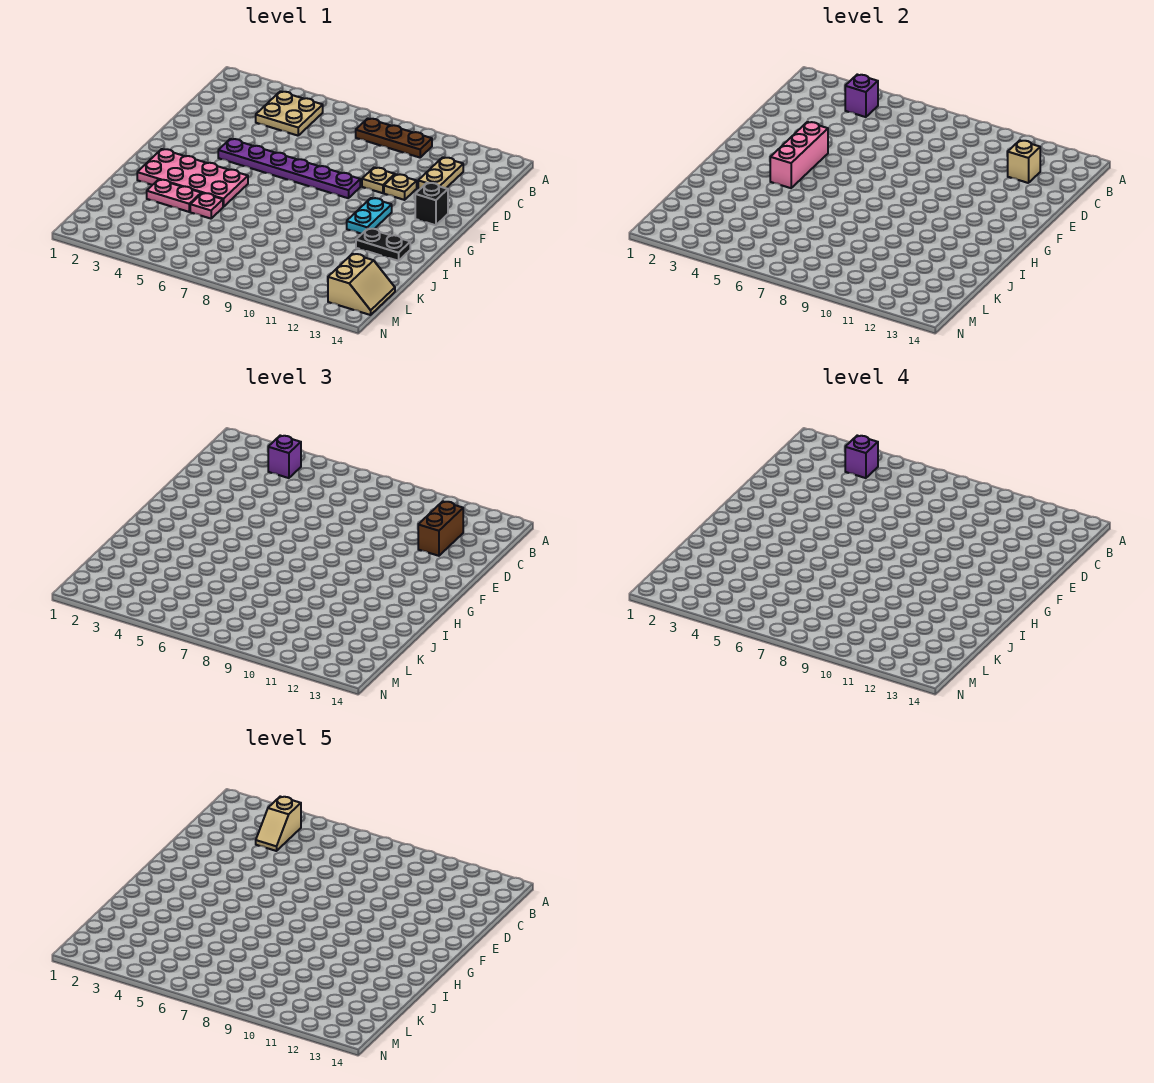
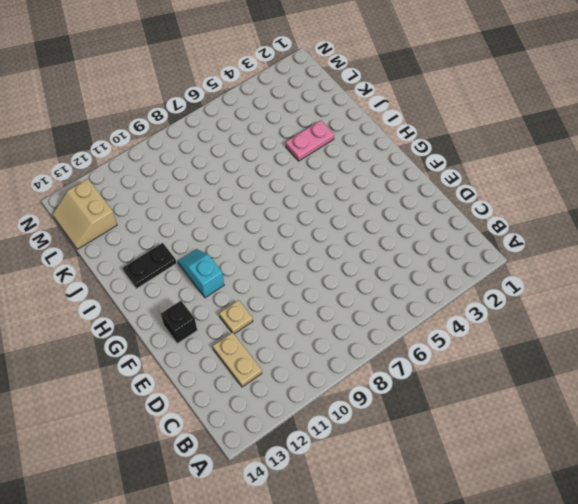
cyan 1x2 slope [178,249,224,298] -> cyan 1x2 plate [347,198,392,234]
none -> tan 2x2 plate [256,91,323,136]
none -> brown 1x3 plate [356,118,432,158]
none -> tan 1x1 plate [362,168,395,193]

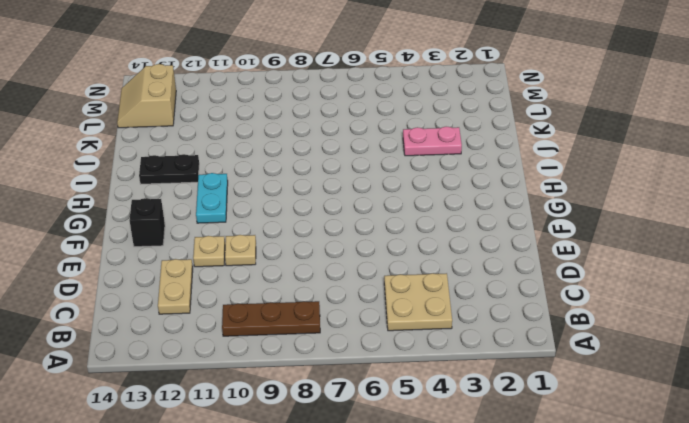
none -> purple 1x6 plate [218,139,360,198]
none -> pink 2x4 plate [137,149,248,207]
none -> pink 1x1 plate [190,193,223,219]

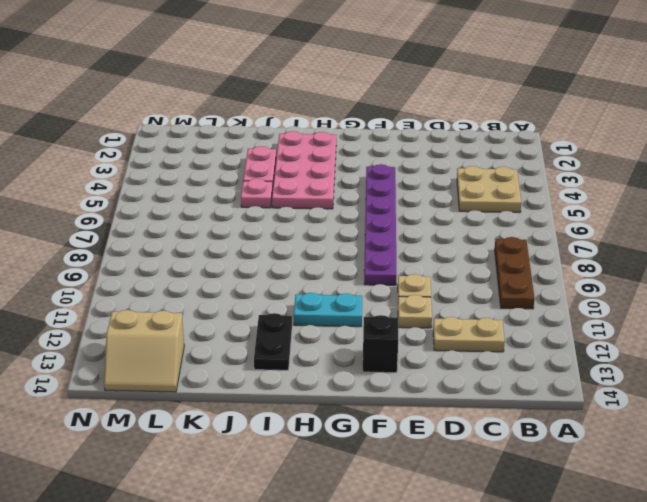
none -> purple 1x1 brick [845,75,878,117]
none -> tan 1x1 brick [1008,140,1040,183]
none -> pink 1x3 brick [770,122,828,188]

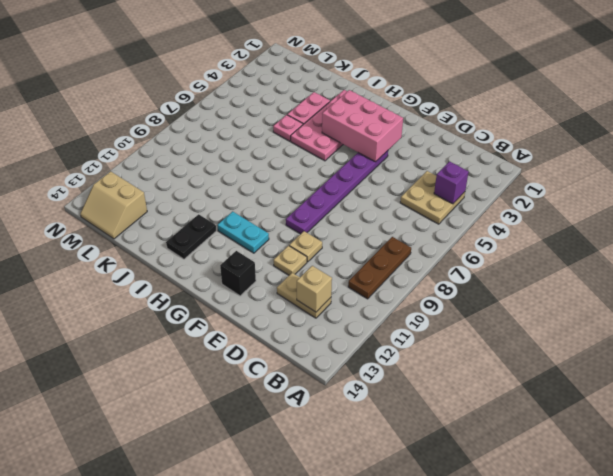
pink 2x3 brick [322,90,403,162] -> pink 1x3 brick [770,122,828,188]
none -> purple 1x1 brick [268,436,301,478]
none -> brown 1x2 brick [418,501,463,556]
none -> purple 1x1 brick [845,436,878,478]

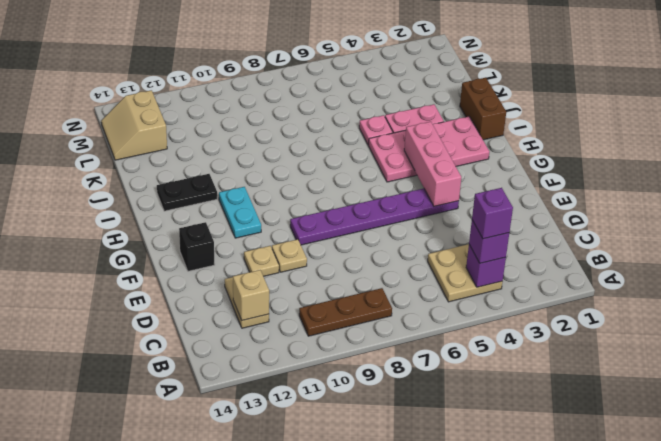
brown 1x2 brick [460,78,506,140] -> brown 1x2 brick moved to [418,501,463,556]
none -> tan 1x2 slope [256,797,301,851]

